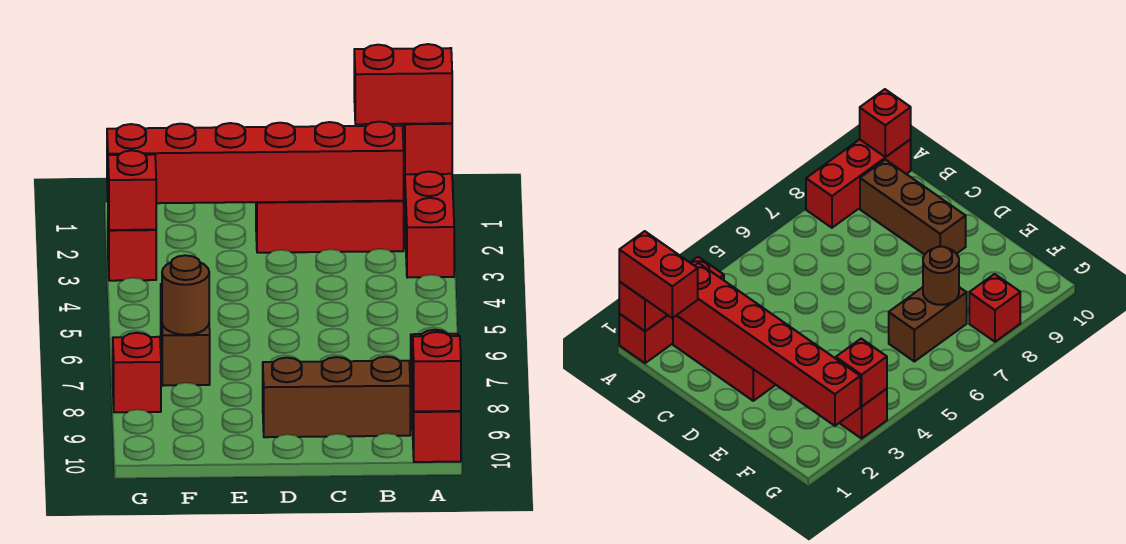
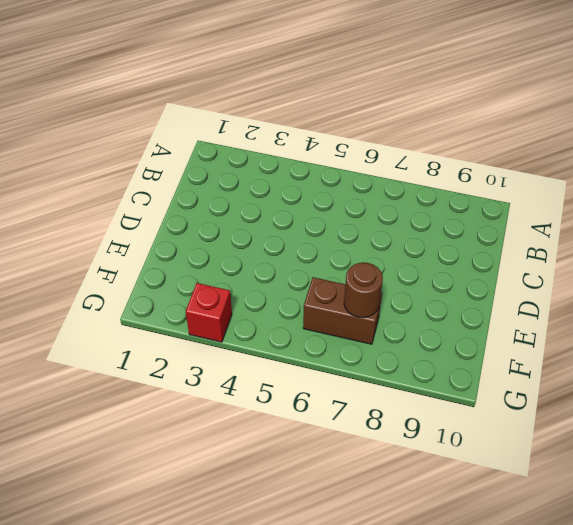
none -> red 1x3 brick [404,162,454,278]
none -> red 1x3 brick [411,330,461,462]
none -> red 1x3 brick [256,201,404,253]

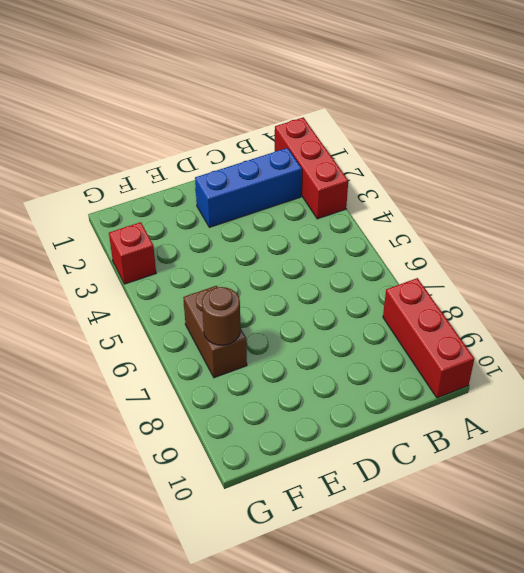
blue 1x3 brick [195,148,302,227] -> red 1x3 brick [256,201,404,253]
none -> brown 1x3 brick [263,357,410,437]
none -> red 1x1 brick [113,333,161,412]
none -> red 1x1 brick [404,123,452,174]

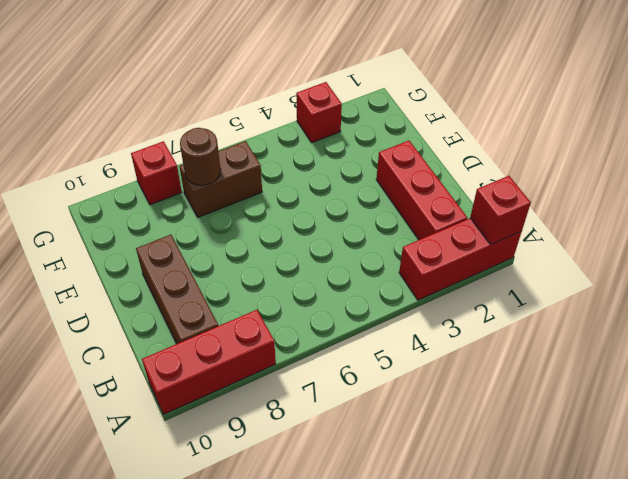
none -> red 1x1 brick [413,332,461,412]
none -> red 1x6 brick [107,122,404,203]
none -> red 1x1 brick [108,150,156,230]

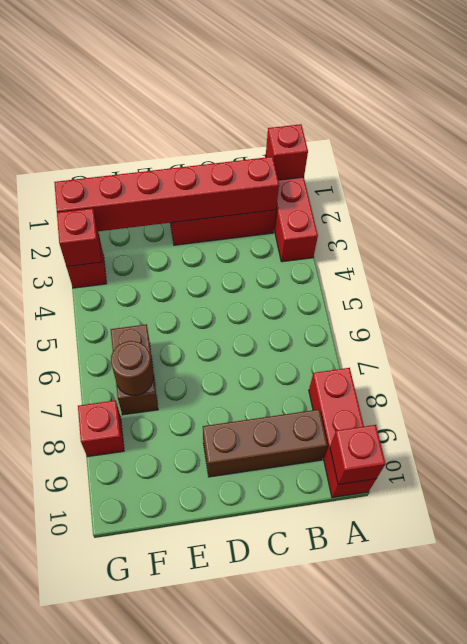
none -> red 1x2 brick [354,44,452,124]

